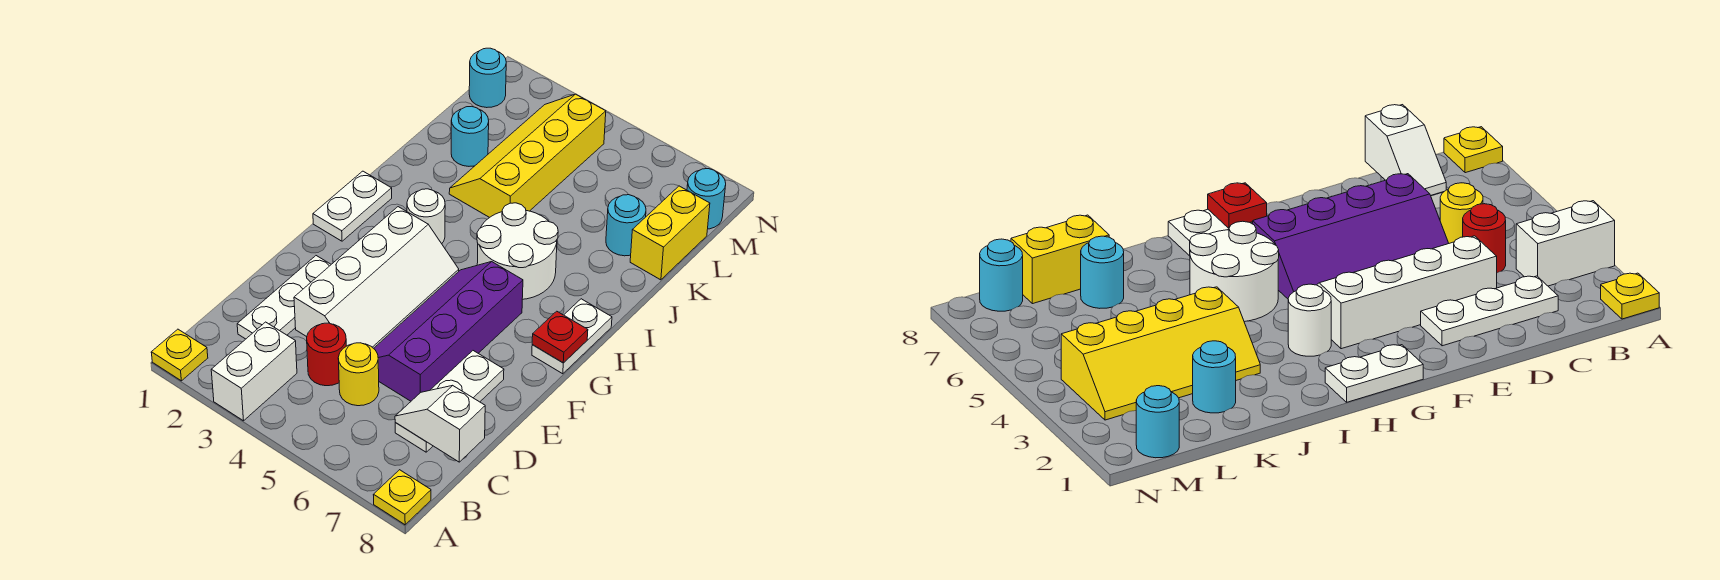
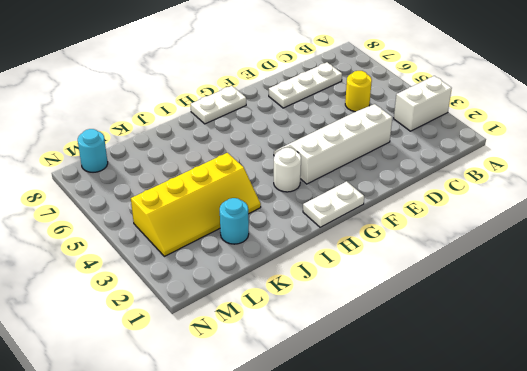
none -> yellow 1x1 plate [151,329,208,381]
none -> yellow 1x1 plate [373,470,431,525]
none -> white 1x3 plate [237,256,331,339]

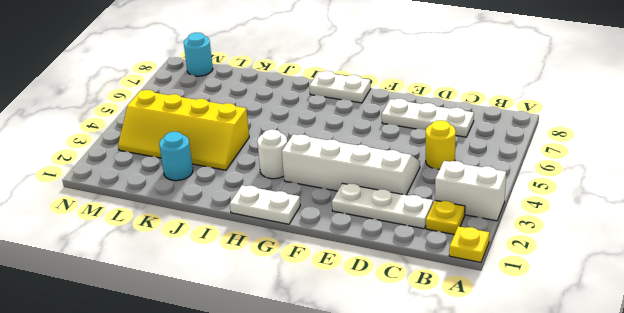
yellow 1x1 plate [426,200,465,235] -> yellow 1x1 plate moved to [373,470,431,525]
none -> red 1x1 round brick [307,323,346,386]
none -> purple 2x4 slope [374,262,523,401]
none -> white 2x2 round brick [477,203,558,299]

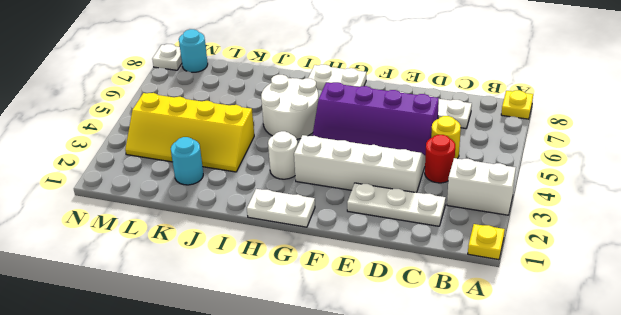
white 1x1 plate [152,44,182,70] -> none
none -> cyan 1x1 round brick [606,195,646,256]
none -> yellow 1x2 brick [630,186,710,280]
none -> cyan 1x1 round brick [469,48,506,108]

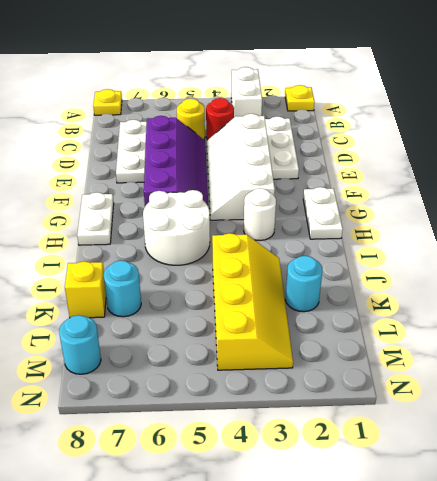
yellow 1x1 brick [65,261,106,318] -> yellow 1x2 brick [630,186,710,280]
none -> cyan 1x1 round brick [469,48,506,108]
none -> white 1x2 slope [395,386,485,462]
none -> red 1x1 plate [532,311,588,363]

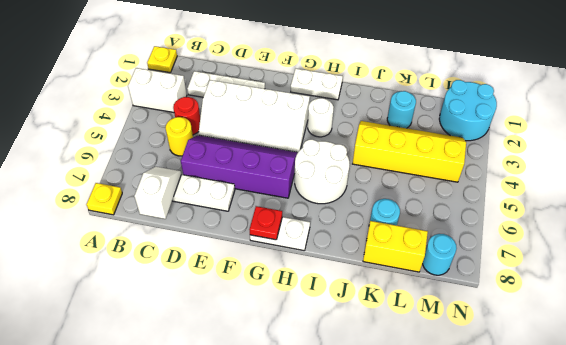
cyan 2x2 round brick [439,80,497,141] -> cyan 1x1 round brick [469,48,506,108]

